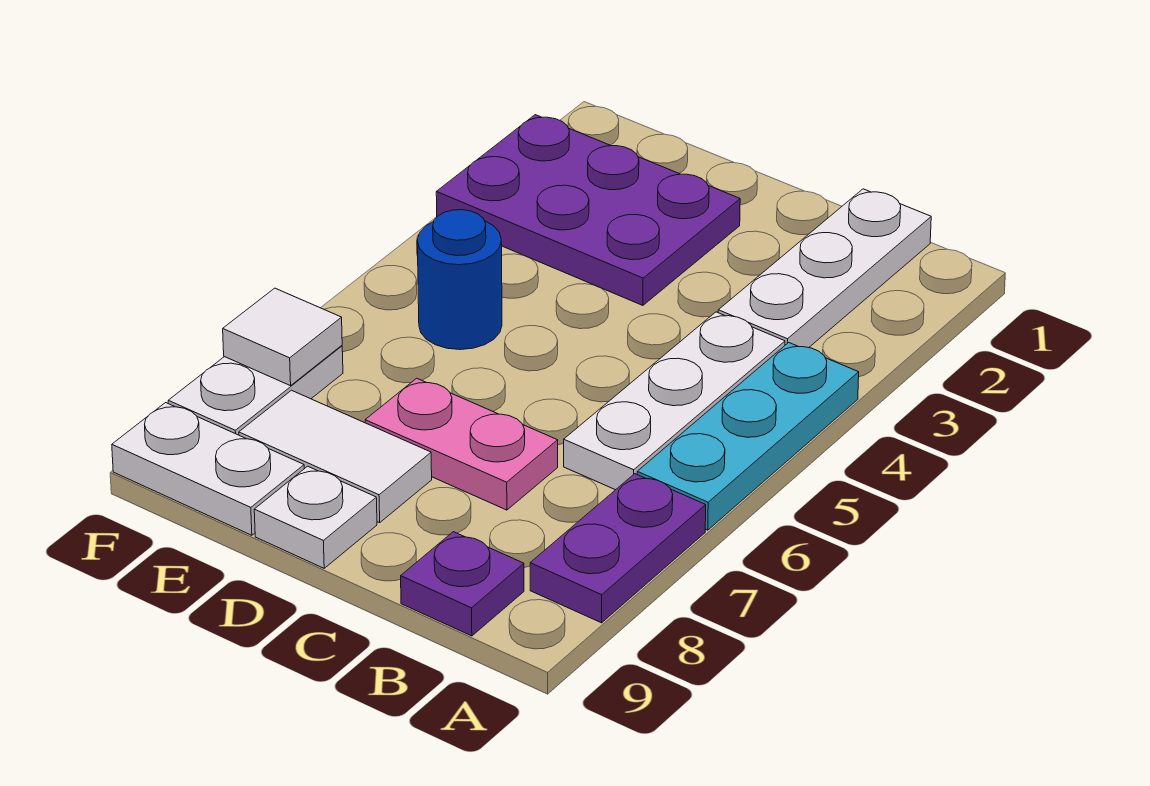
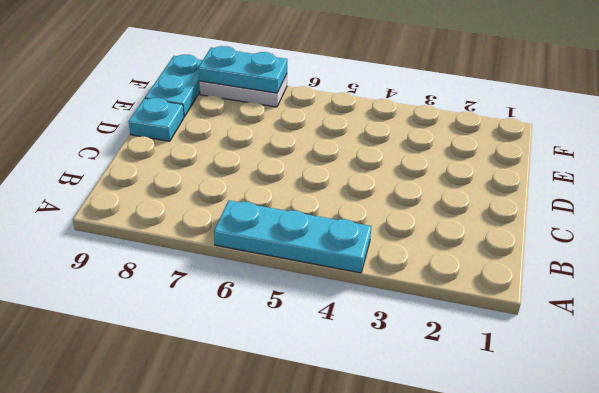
cyan 1x1 plate [129,98,184,141] -> white 1x1 plate [254,466,377,568]
cyan 1x2 plate [145,55,203,117] -> white 1x2 plate [112,403,304,535]
cyan 1x2 plate [198,46,287,93] -> white 1x1 tile [223,288,342,386]
none -> purple 1x2 plate [530,474,706,623]
none -> white 1x3 plate [718,189,931,348]
none -> white 1x3 plate [564,312,785,490]

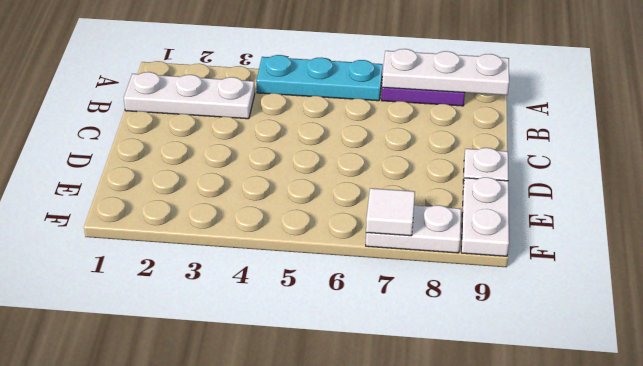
white 1x3 plate [382,49,509,95] -> white 1x3 plate moved to [564,312,785,490]
none -> purple 1x1 plate [401,532,524,636]
none -> pink 1x2 plate [365,378,558,510]
none -> purple 2x3 plate [436,115,740,305]

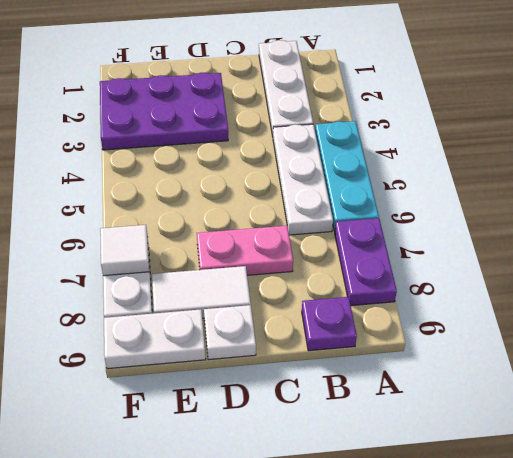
none -> blue 1x1 round brick [417,210,502,350]

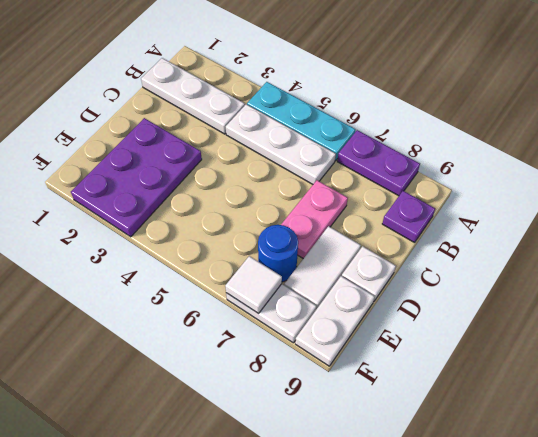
blue 1x1 round brick [258,225,298,282] -> blue 1x1 round brick moved to [417,210,502,350]

